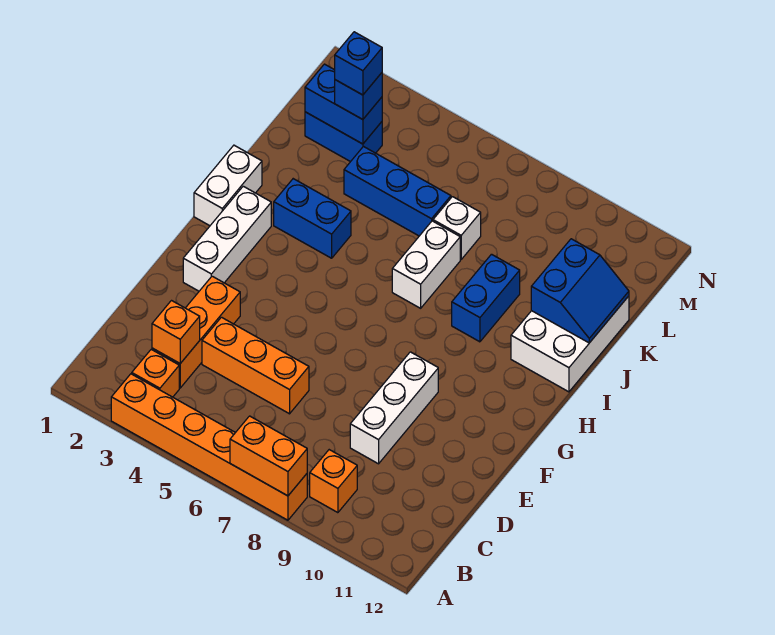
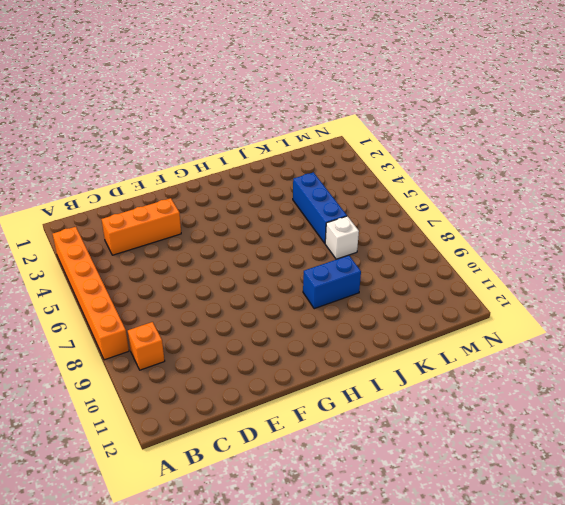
none -> orange 1x1 brick [132,349,179,397]
none -> orange 1x3 brick [202,317,309,414]
none -> white 1x3 brick [350,352,438,464]

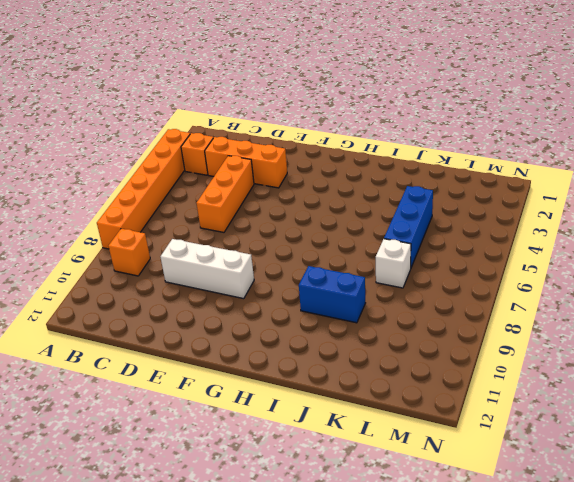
none -> white 1x3 brick [183,186,271,291]
none -> white 1x2 brick [194,145,262,226]
none -> blue 1x2 brick [274,179,351,258]

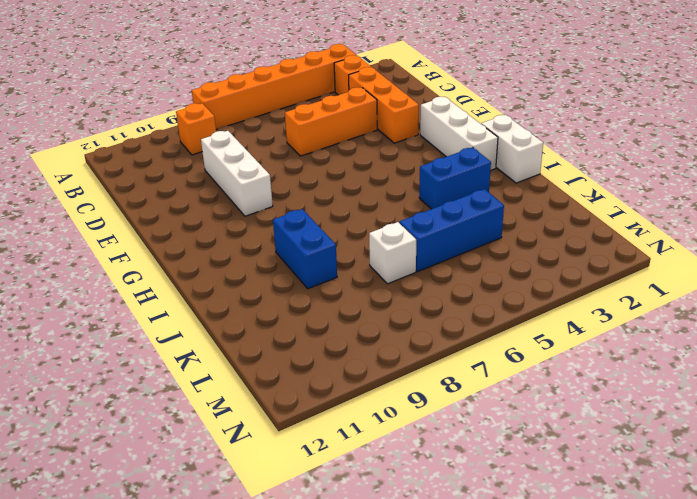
none -> white 1x2 brick [392,221,460,308]
none -> white 2x3 brick [511,296,629,392]
none -> blue 1x2 brick [305,112,382,162]

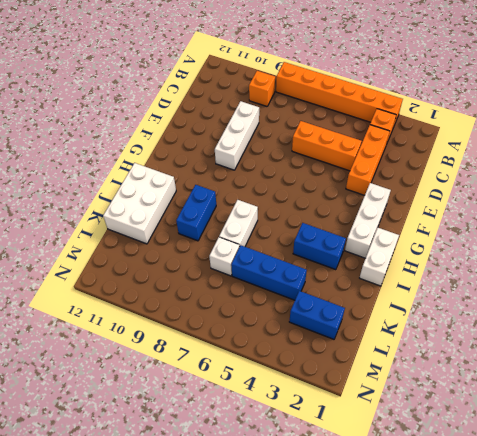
none -> orange 1x2 brick [230,416,307,496]
none -> orange 1x1 brick [152,301,200,363]
none -> blue 2x2 slope [531,239,629,343]

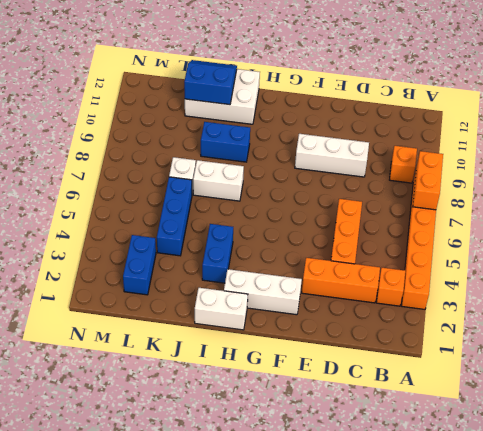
none -> orange 1x1 brick [152,301,200,363]
none -> blue 1x2 brick [305,64,382,144]
none -> blue 1x1 brick [335,73,382,120]

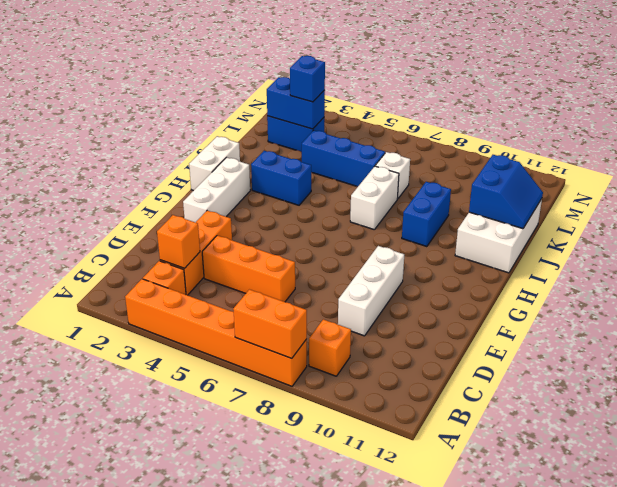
none -> blue 1x1 brick [335,32,382,95]

